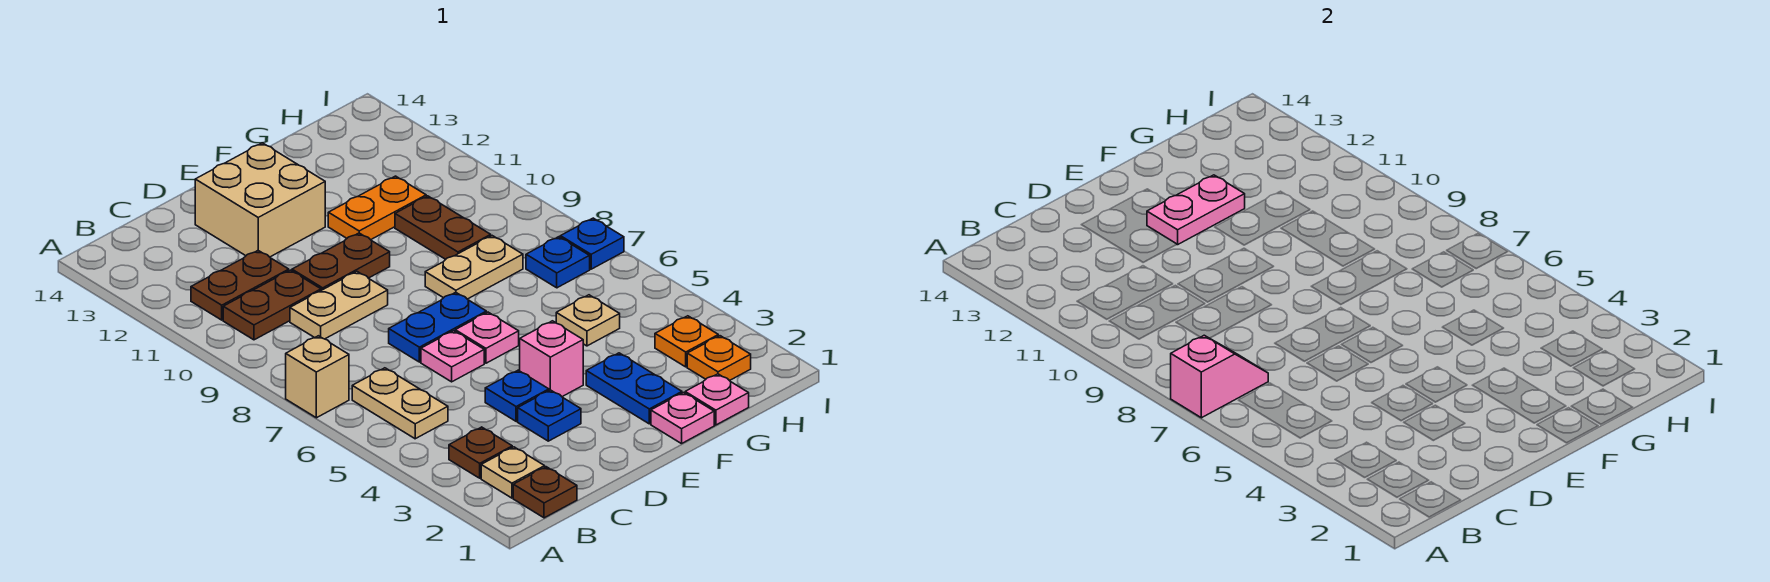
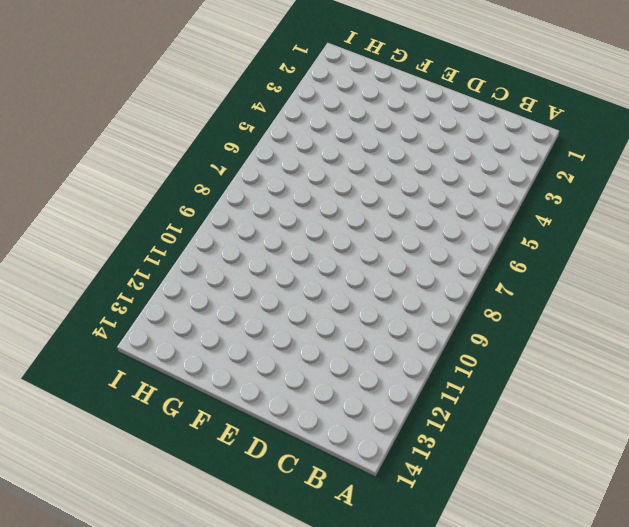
none -> tan 1x1 brick [286,336,349,418]
none -> brown 1x1 plate [513,467,577,518]
none -> tan 1x1 plate [481,447,545,498]

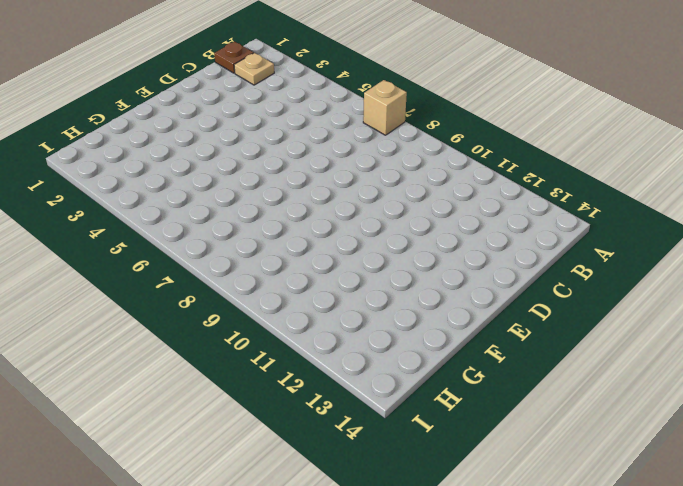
none -> brown 1x1 plate [449,427,512,478]
none -> tan 1x2 plate [352,368,448,439]
none -> brown 1x2 plate [223,270,321,340]

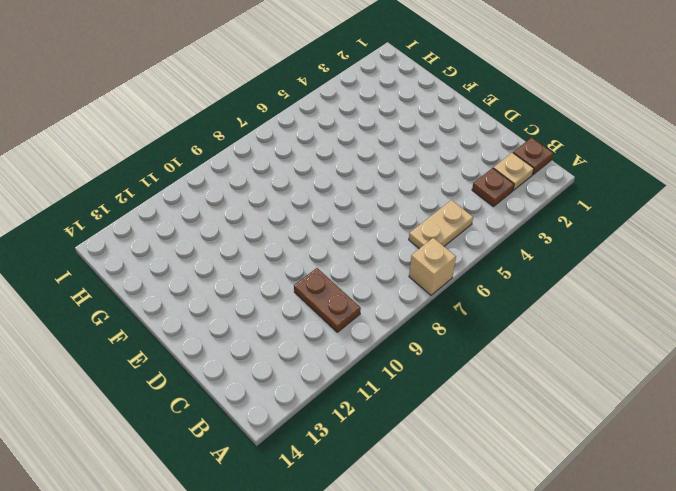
none -> brown 1x2 plate [191,251,289,320]
none -> tan 1x2 plate [290,272,388,339]
none -> blue 1x1 plate [518,390,581,441]

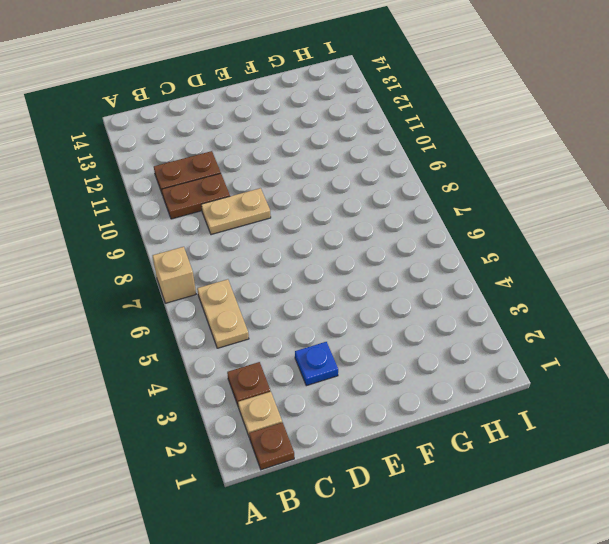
none -> blue 1x1 plate [485,370,549,421]
none -> pink 1x1 plate [421,331,484,382]
none -> blue 1x2 plate [389,292,486,362]

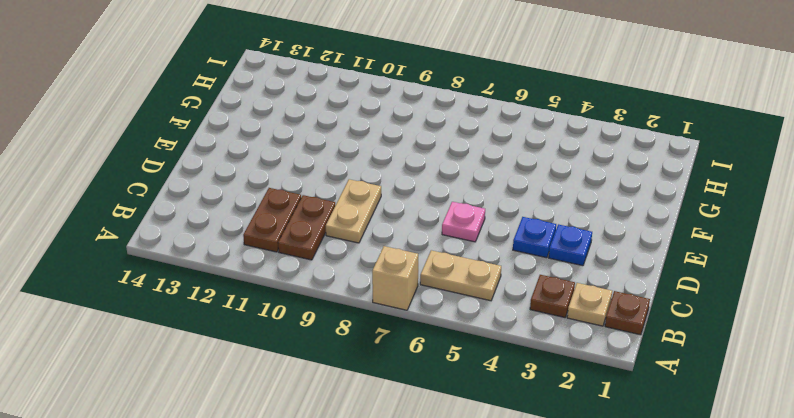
none -> blue 1x2 plate [389,292,486,362]
none -> brown 1x2 plate [292,233,390,290]
none -> tan 2x2 brick [195,143,325,257]

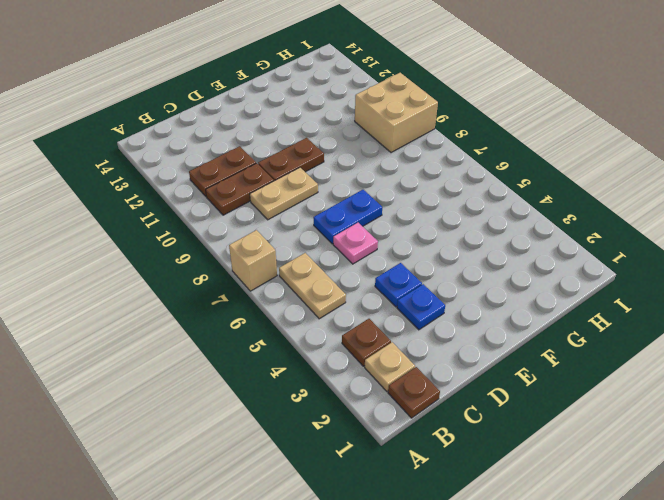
tan 2x2 brick [355,73,438,153] -> tan 2x2 brick moved to [195,143,325,257]
none -> pink 1x1 brick [520,321,583,397]
none -> pink 1x1 plate [455,312,519,363]
none -> pink 1x1 plate [651,393,714,444]

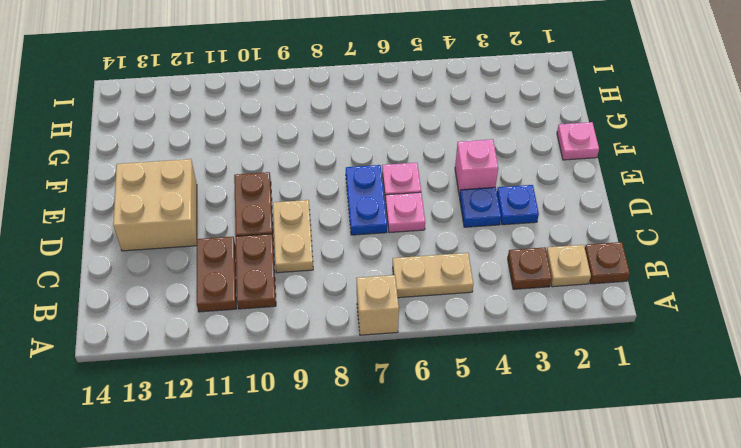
none -> blue 1x2 plate [586,353,682,424]
none -> tan 1x2 plate [425,236,523,299]
none -> orange 1x2 plate [328,176,426,240]

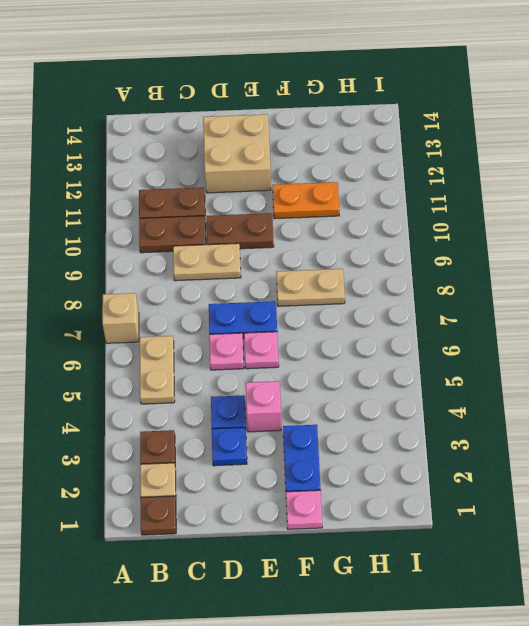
none -> pink 1x1 plate [685,374,749,425]
none -> tan 1x1 plate [556,295,620,346]
none -> brown 1x2 plate [395,196,491,259]

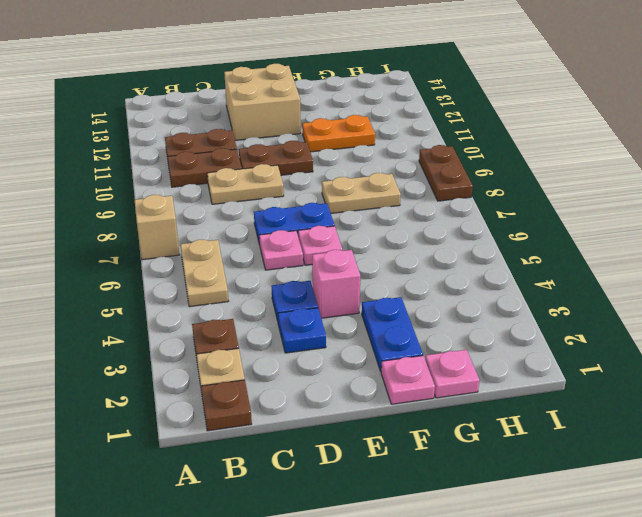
brown 1x2 plate [419,145,473,201] -> brown 1x2 plate moved to [395,196,491,259]
none -> tan 1x1 plate [556,295,620,346]
none -> orange 1x1 plate [687,336,751,381]
none -> orange 1x1 plate [655,316,718,367]

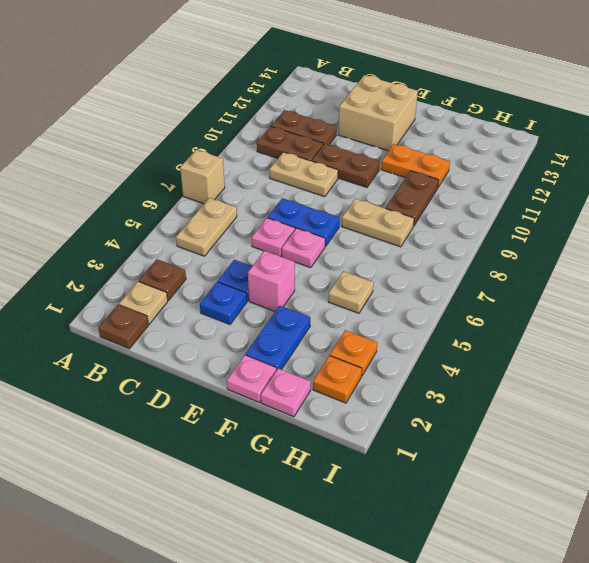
none -> blue 1x1 plate [526,237,590,288]
none -> blue 1x1 plate [560,218,624,269]
none -> pink 1x2 slope [1171,335,1268,418]

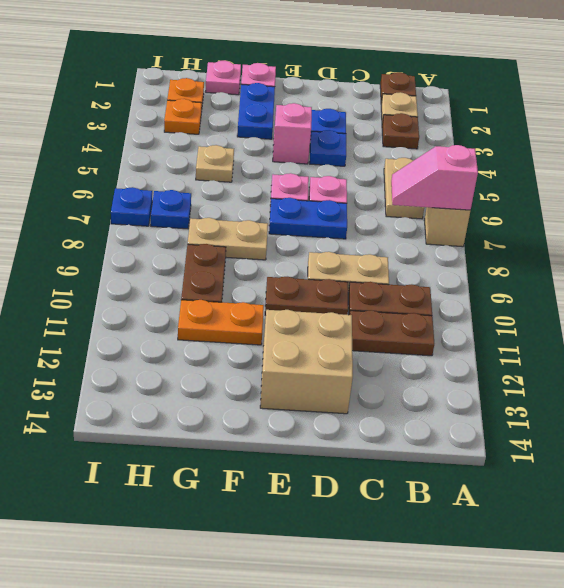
none -> pink 1x2 plate [1147,175,1245,245]

